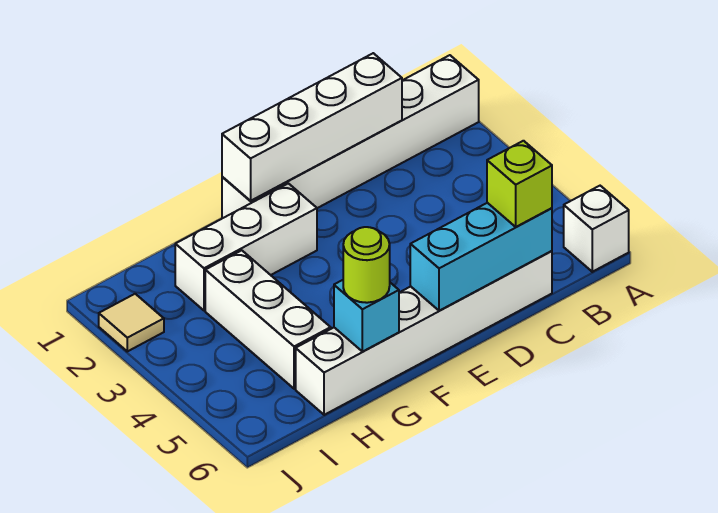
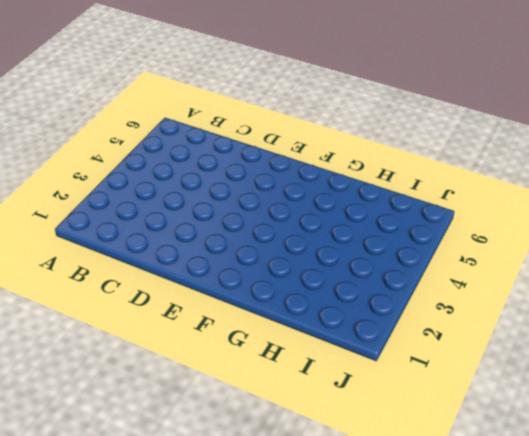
none -> white 1x6 brick [222,55,479,218]
none -> white 1x1 brick [564,186,629,272]

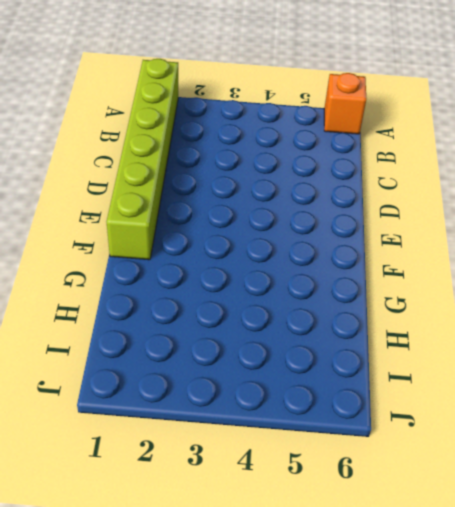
lime 1x6 brick [107,59,178,260] -> white 1x6 brick [222,55,479,218]
orange 1x1 brick [324,73,366,134] -> white 1x1 brick [564,186,629,272]
none -> white 1x6 brick [296,251,552,415]
none -> white 1x3 brick [175,183,317,311]

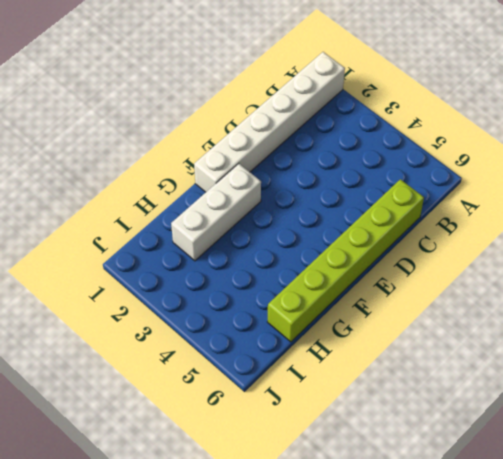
lime 1x6 brick [267,179,424,342] -> white 1x6 brick [296,251,552,415]
none -> white 1x1 brick [564,186,629,272]
none -> white 1x3 brick [205,250,331,389]

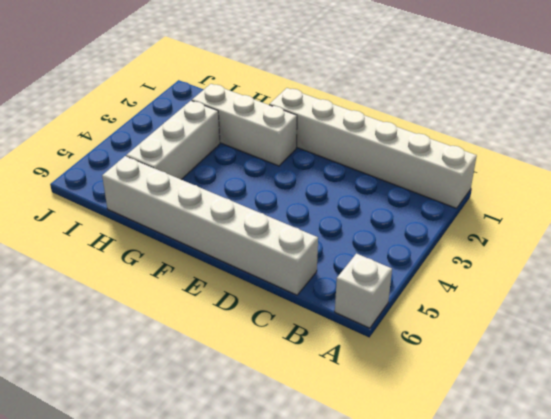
none -> tan 1x1 tile [99,294,164,351]
none -> white 1x4 brick [222,53,402,201]

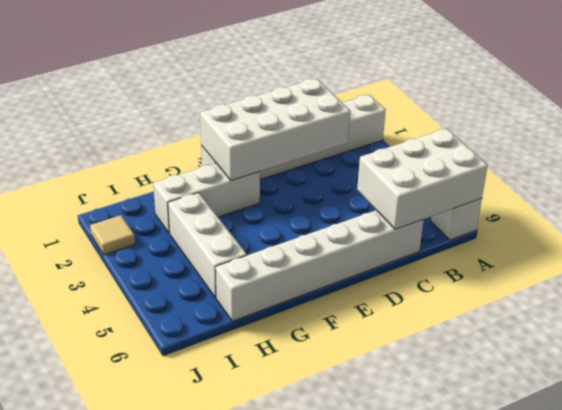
white 2x3 brick [357,129,488,230] -> cyan 1x3 brick [410,203,552,311]
white 2x4 brick [200,79,350,181] -> white 1x4 brick [222,53,402,201]
none -> cyan 1x1 brick [334,280,399,352]
none -> lime 1x1 brick [487,141,552,227]

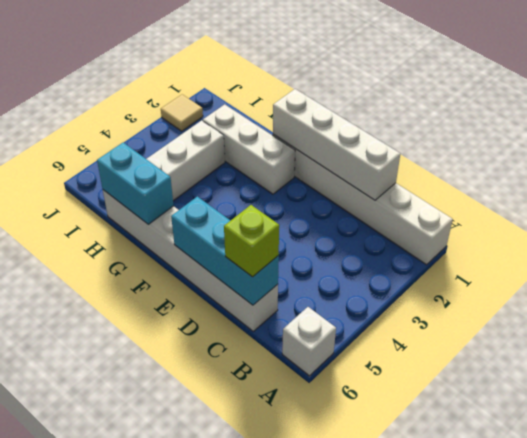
cyan 1x2 brick [97,143,174,224] -> cyan 1x1 brick [334,280,399,352]
none -> lime 1x1 round brick [343,227,390,303]

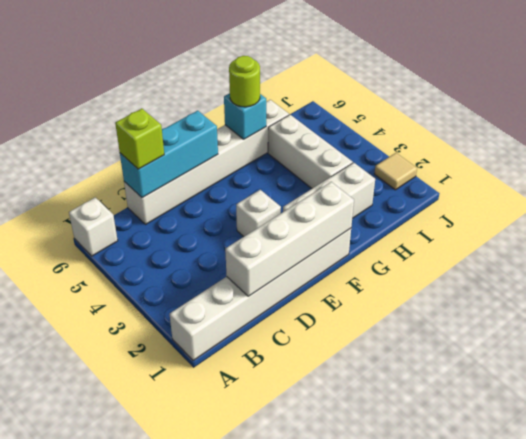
white 1x1 brick [236,190,281,237] -> none

